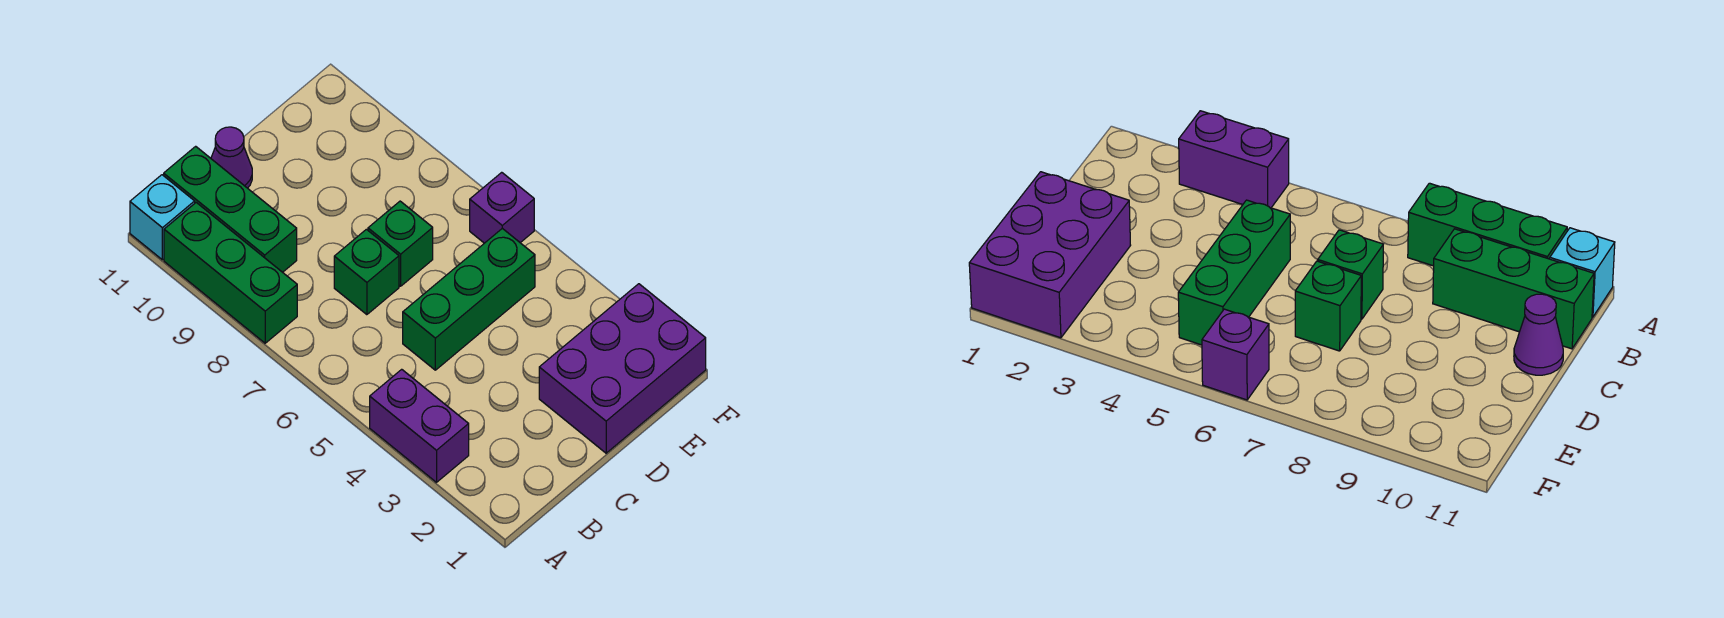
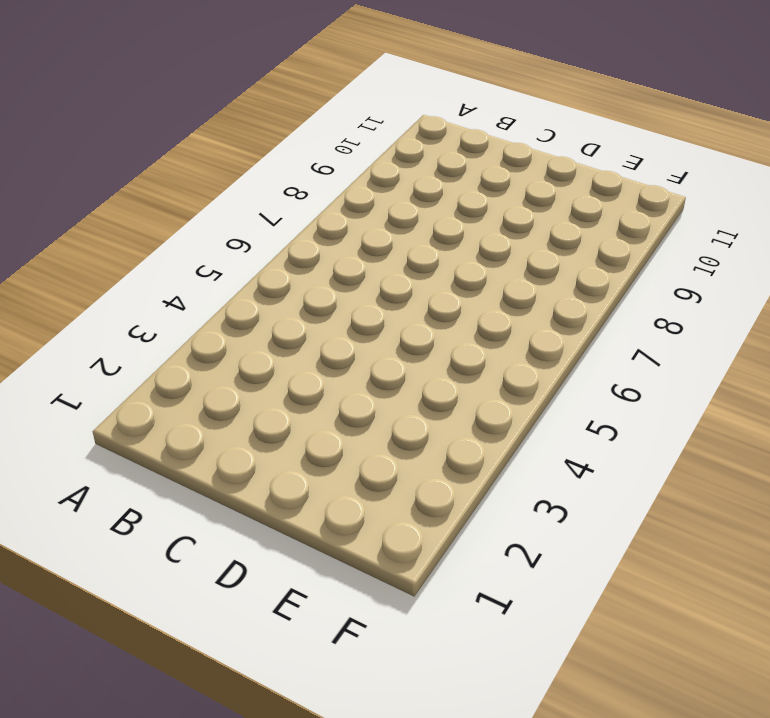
none -> purple 1x2 brick [370,369,469,482]
none -> green 1x3 brick [164,203,297,343]

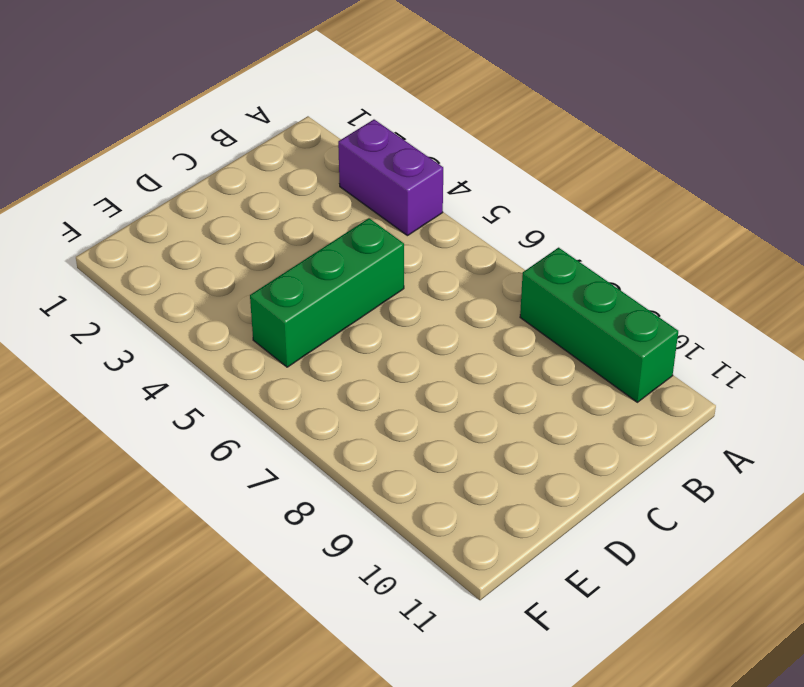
none -> cyan 1x1 brick [130,175,195,260]
none -> green 1x3 brick [164,146,297,272]

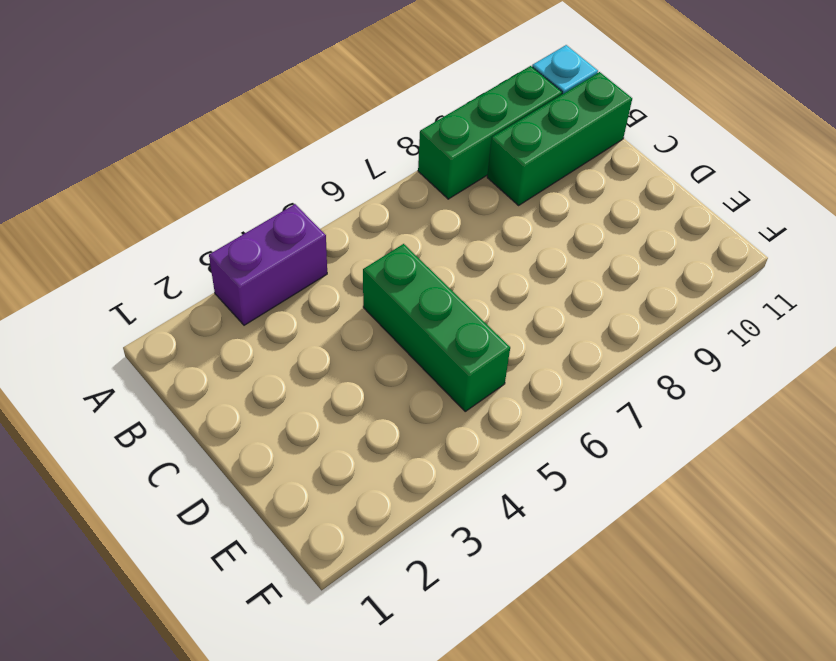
none -> green 1x1 brick [334,229,399,315]
none -> purple 1x1 cone [211,127,252,188]

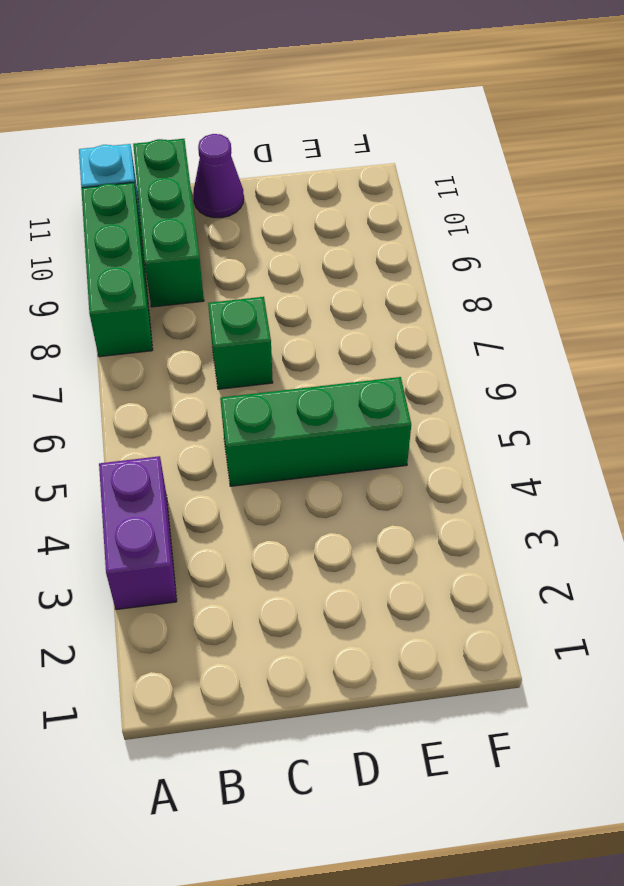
none -> purple 2x3 brick [539,284,706,453]
none -> green 1x1 brick [368,201,433,286]

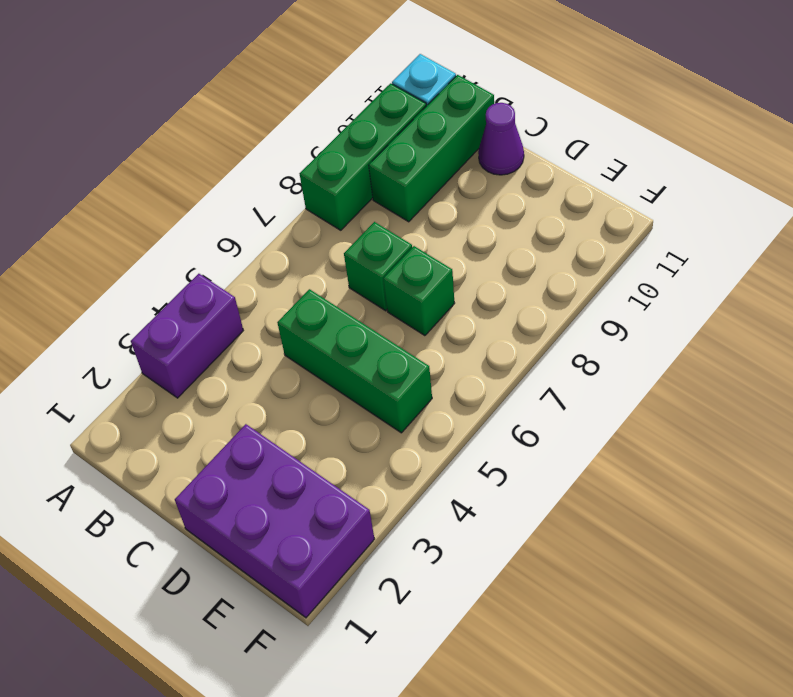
none -> purple 1x1 brick [470,172,534,243]

